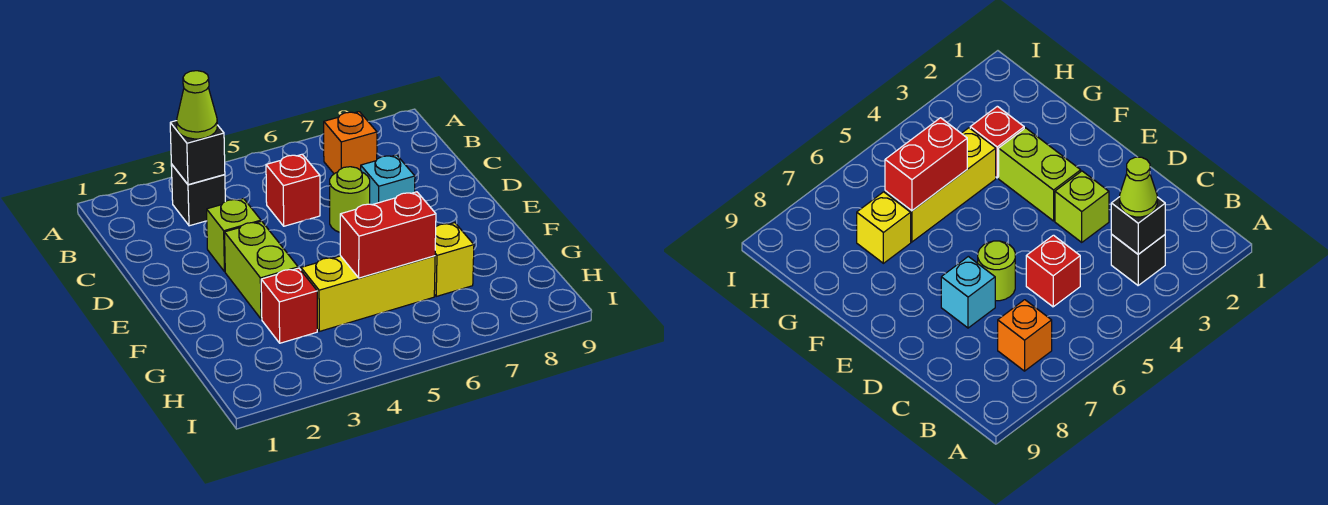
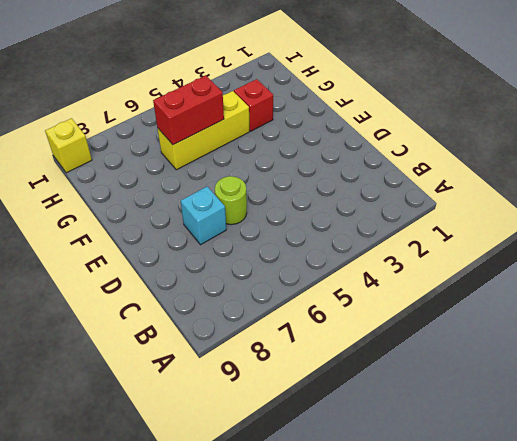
yellow 1x1 brick [45,118,92,173] -> yellow 1x1 brick moved to [434,223,474,296]
none -> black 1x1 brick [171,164,225,226]
none -> orange 1x1 brick [324,112,377,174]
none -> red 1x1 brick [266,154,320,226]

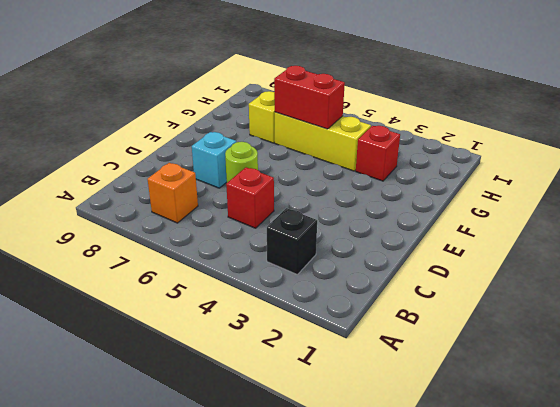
none -> lime 1x1 brick [207,198,261,272]
none -> lime 1x2 brick [225,221,298,319]
none -> black 1x1 brick [170,121,225,185]

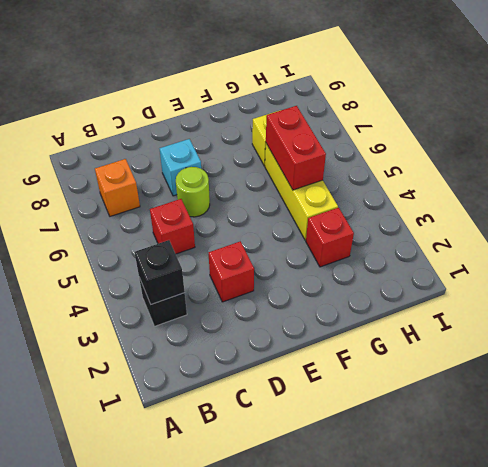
red 1x1 brick [208,241,254,302] -> lime 1x1 brick [207,198,261,272]
none -> lime 1x2 brick [225,221,298,319]
none -> lime 1x1 cone [177,71,217,139]

